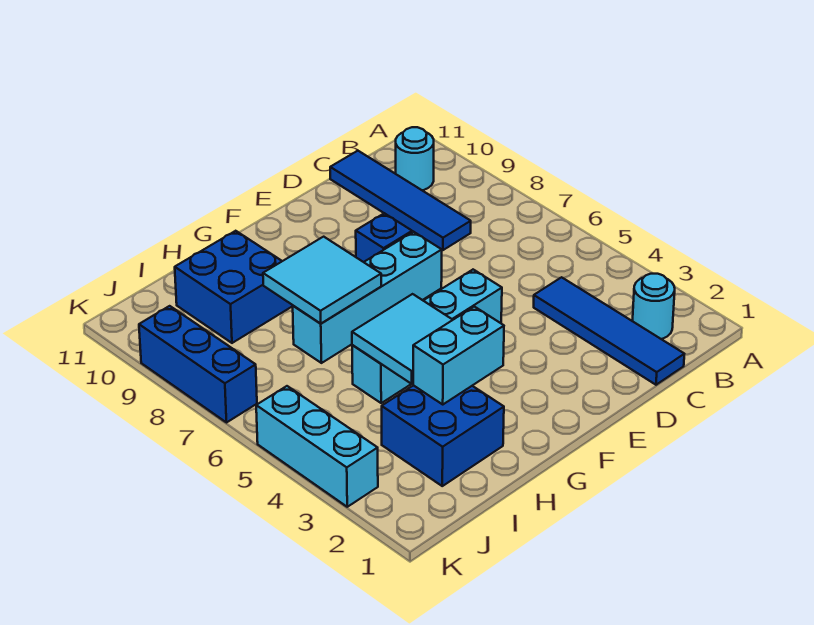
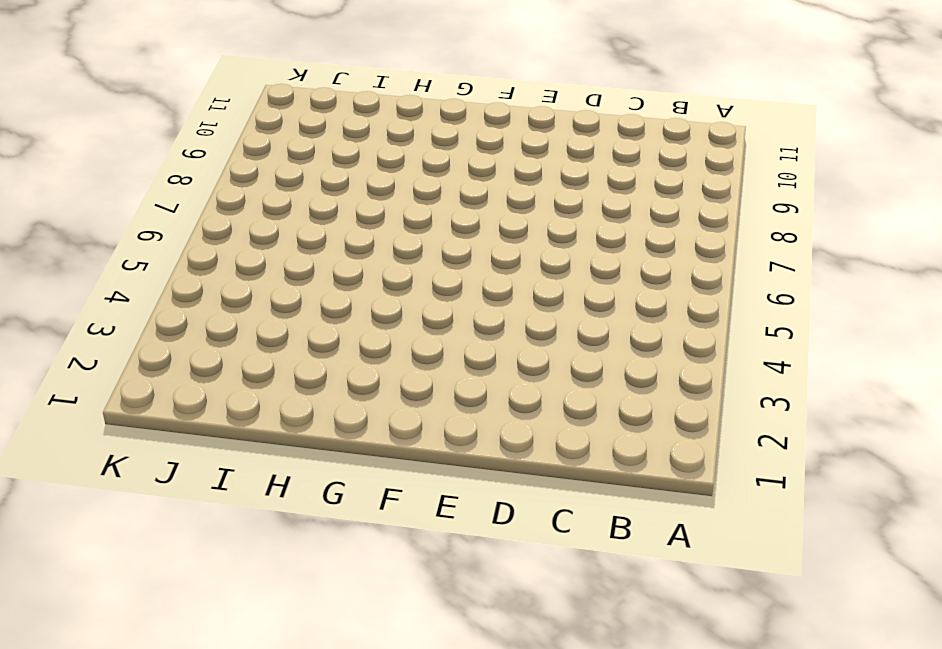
none -> cyan 1x1 round brick [633,274,675,339]
none -> cyan 1x1 round brick [396,127,434,190]
none -> blue 1x4 tile [534,277,684,385]

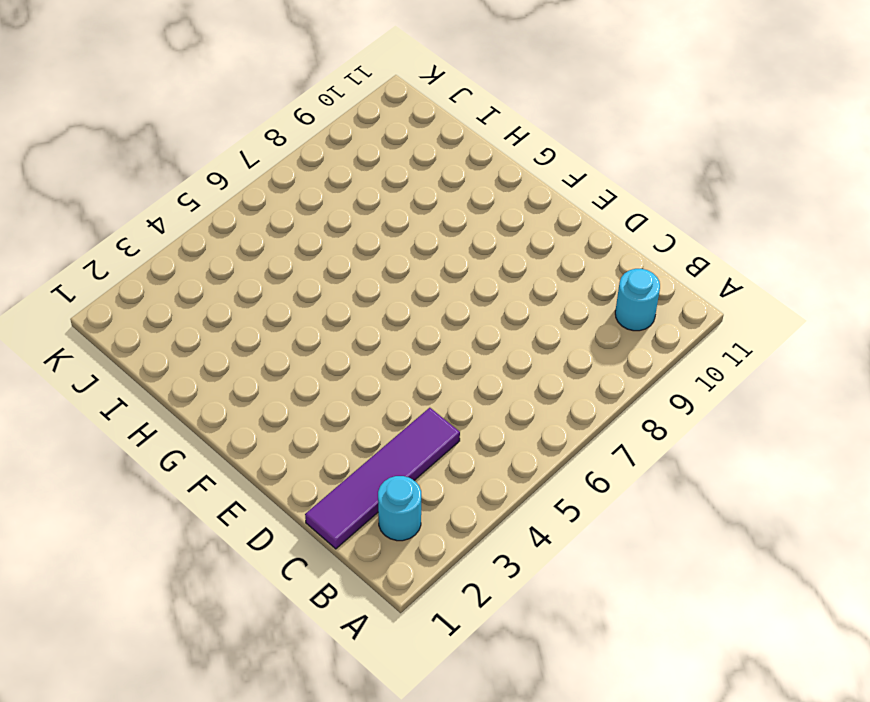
purple 1x4 tile [305,408,460,549] -> blue 1x4 tile [534,277,684,385]
none -> blue 1x4 tile [330,151,471,250]
none -> cyan 1x4 brick [352,270,502,403]
none -> cyan 1x4 brick [293,232,442,363]

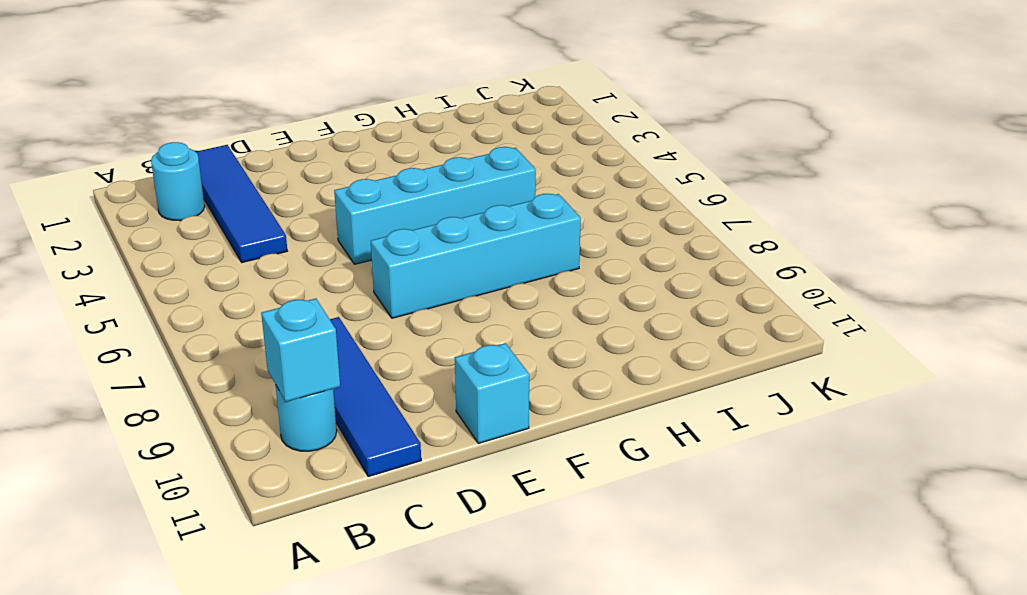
cyan 1x1 brick [261,299,340,402] -> none
cyan 1x1 brick [455,343,529,444] -> none
none -> blue 1x1 brick [356,213,412,262]
none -> blue 2x2 brick [382,385,504,486]
none -> blue 2x2 brick [175,231,293,343]

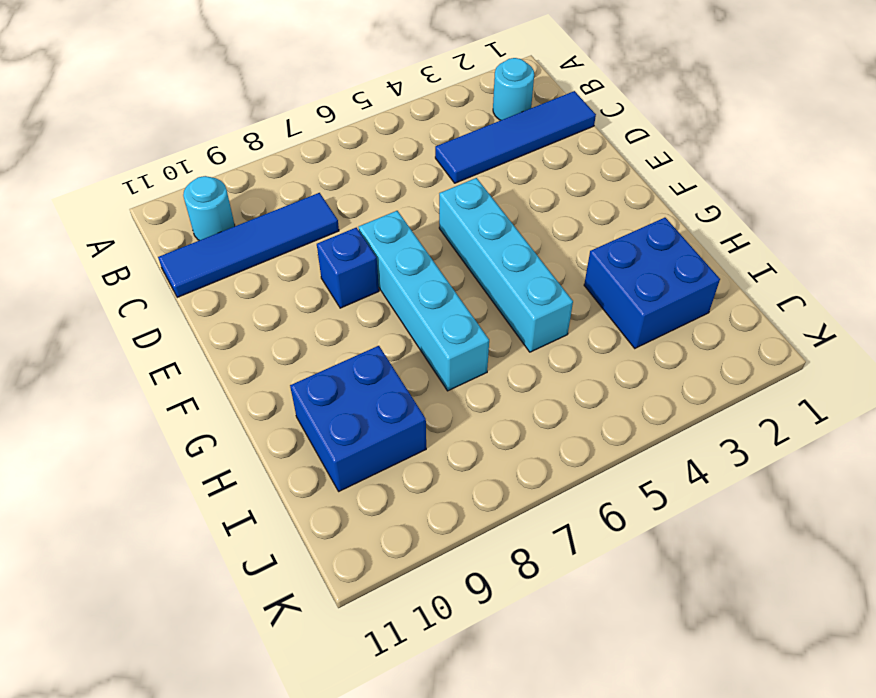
none -> cyan 1x3 brick [256,386,378,507]
none -> blue 1x3 brick [139,306,257,422]
none -> cyan 1x2 brick [413,307,504,404]

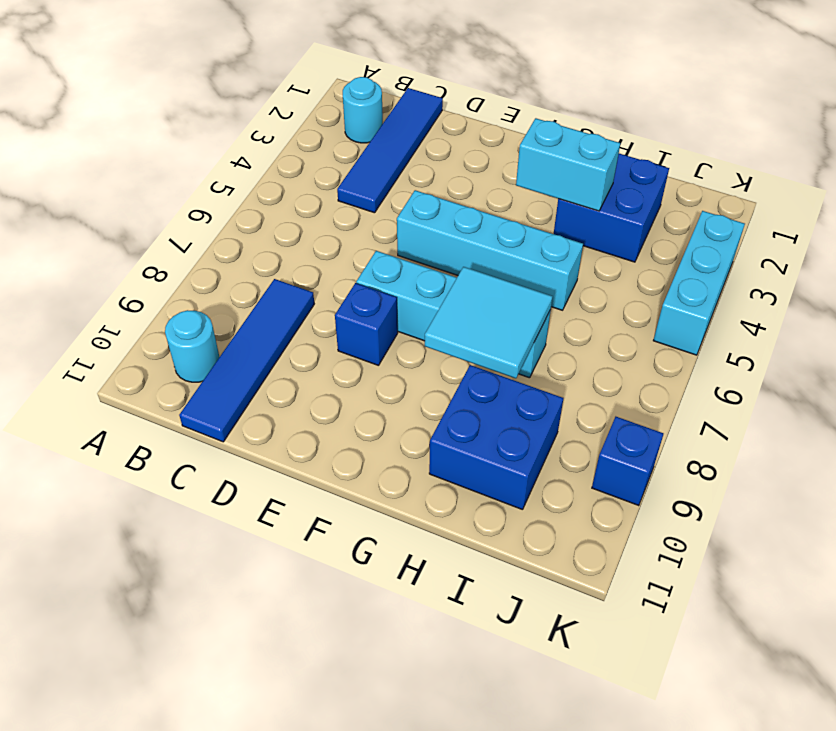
blue 1x1 brick [592,417,663,506] -> blue 1x3 brick [139,306,257,422]
none -> cyan 2x2 tile [352,294,452,384]

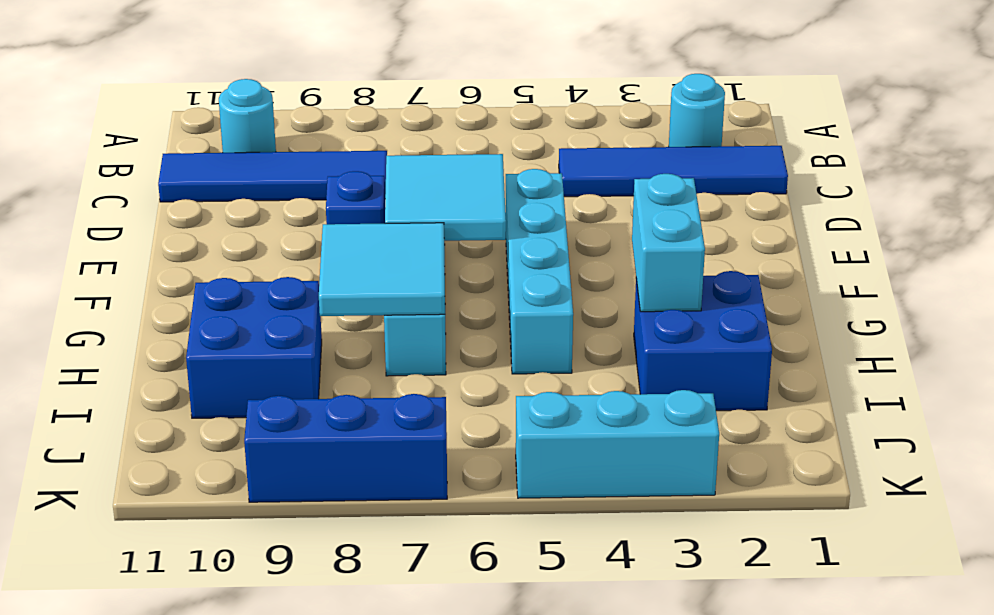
cyan 2x2 tile [385,154,506,241] -> cyan 2x2 tile moved to [352,294,452,384]

